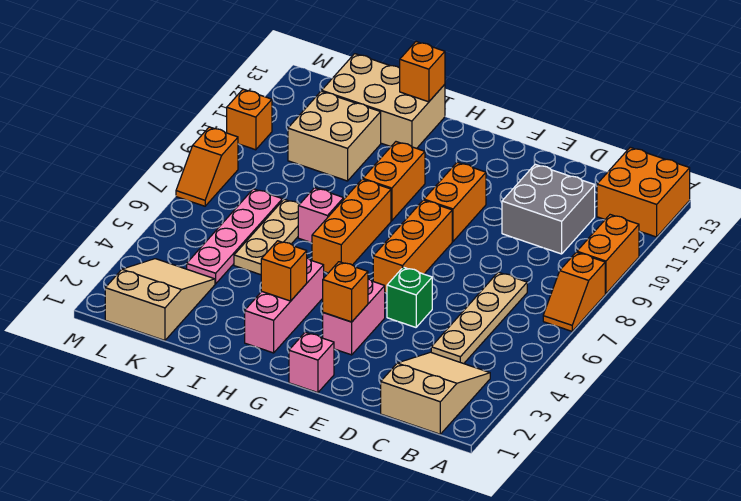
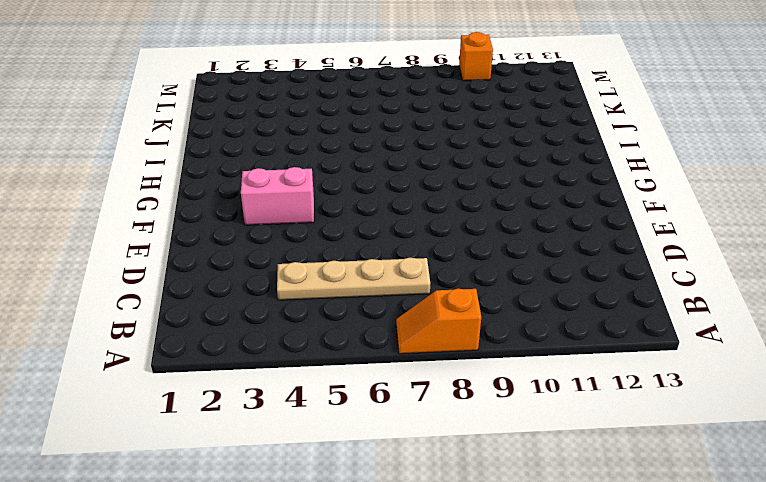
none -> orange 1x2 brick [577,215,639,294]
none -> orange 2x2 brick [597,147,690,237]
none -> tan 2x3 slope [381,352,490,434]

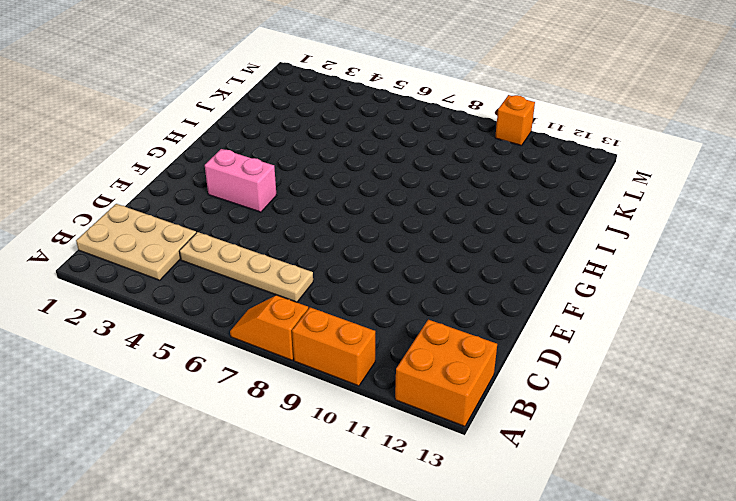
tan 2x3 plate [76,204,196,280] -> tan 2x3 slope [381,352,490,434]
none -> grey 2x2 brick [502,164,595,254]
none -> green 1x1 brick [387,267,432,327]
none -> pink 1x1 brick [289,332,334,393]

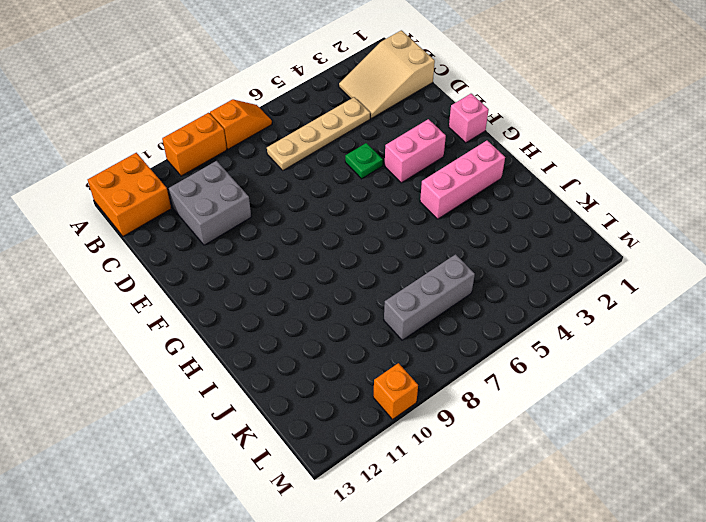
green 1x1 plate [345,143,383,179] -> green 1x1 brick [387,267,432,327]
grey 1x3 brick [384,254,475,340] -> pink 1x4 plate [187,189,282,284]
none -> orange 1x3 brick [373,200,452,293]
none -> orange 1x2 brick [424,162,486,242]
none -> orange 1x3 brick [312,179,391,273]

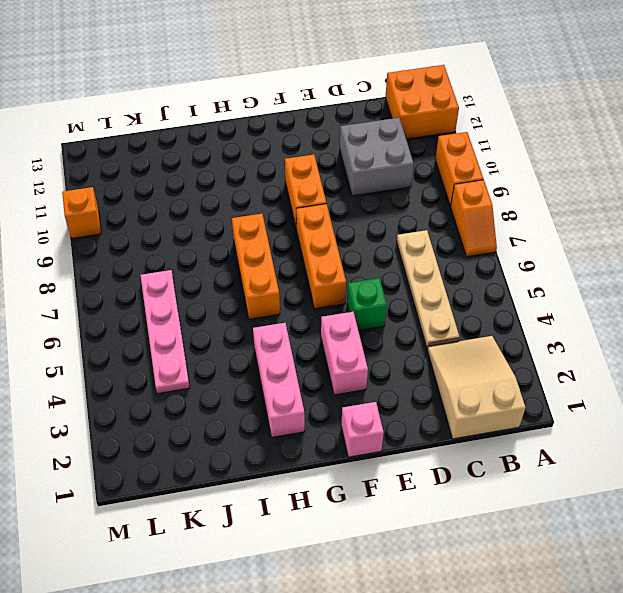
none -> orange 1x2 brick [363,142,425,221]
none -> pink 1x1 brick [298,188,344,243]
none -> tan 2x3 brick [322,54,445,148]

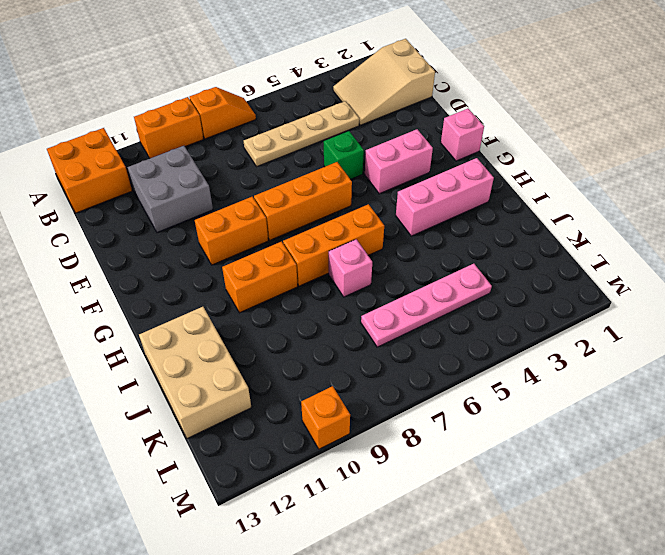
none -> tan 1x3 plate [234,199,299,275]
none -> tan 2x2 brick [288,91,381,181]
none -> tan 2x3 slope [105,259,215,340]

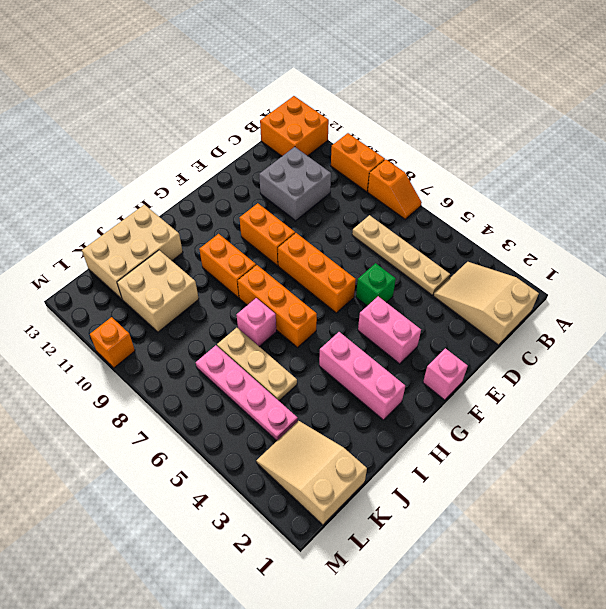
none -> orange 1x2 slope [176,127,238,206]
none -> orange 1x1 brick [323,262,368,322]
none -> orange 1x1 brick [261,241,307,301]

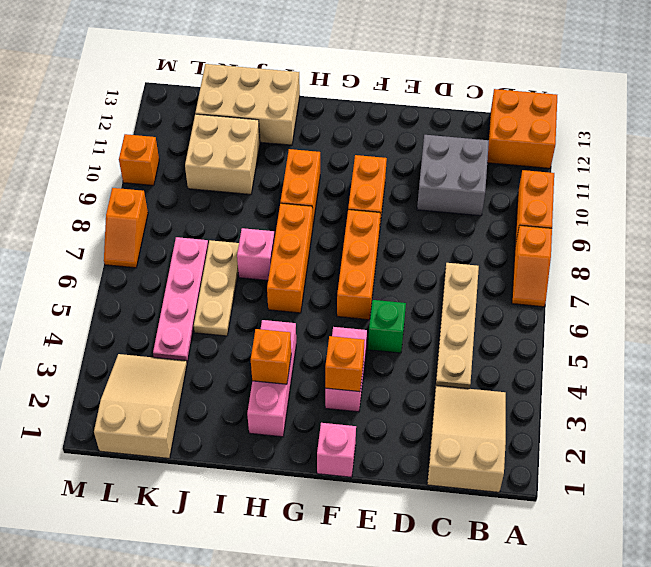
none -> orange 1x1 brick [400,42,445,102]

